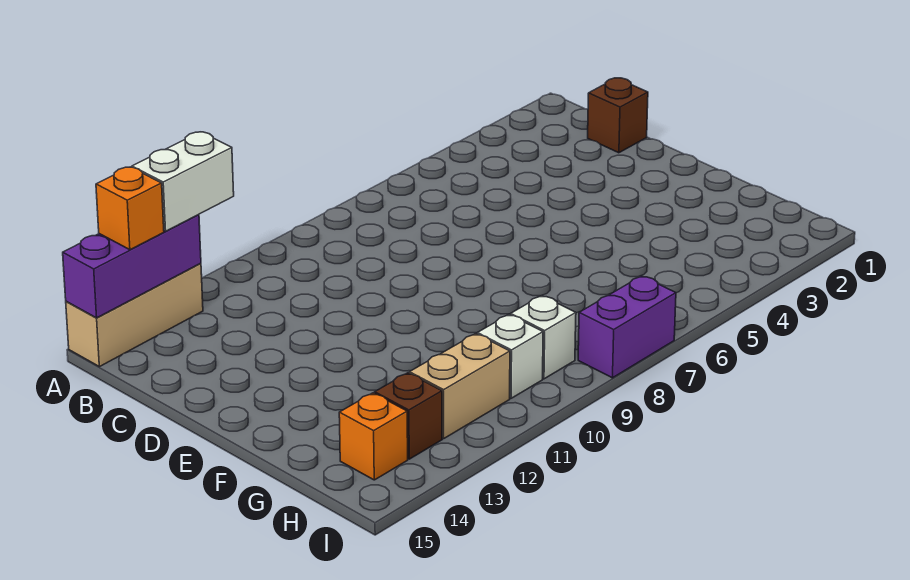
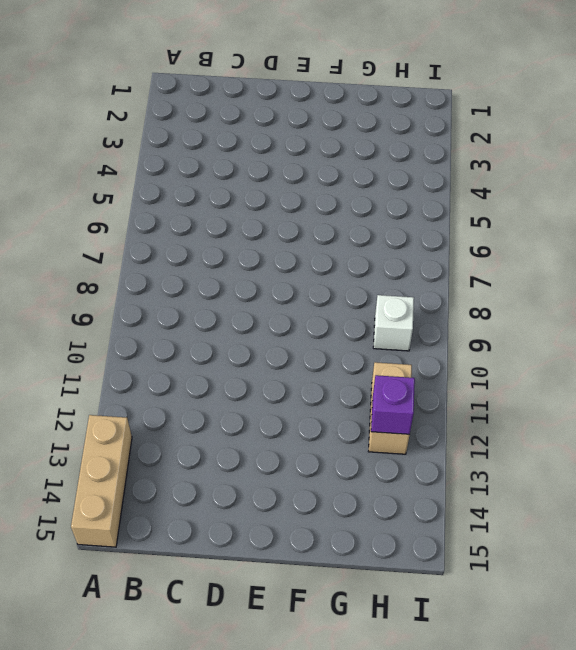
purple 1x1 brick [371,375,415,434] -> none
none -> brown 1x1 brick [588,78,648,153]
none -> white 1x1 brick [477,315,543,398]

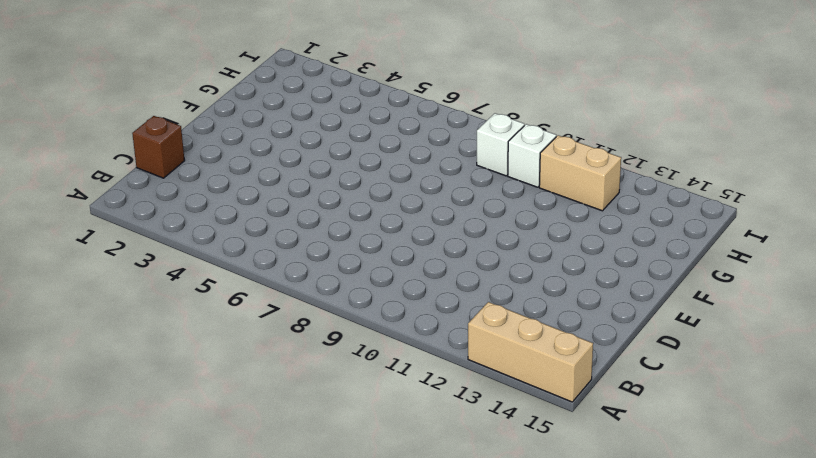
none -> brown 1x1 brick [375,373,442,459]
none -> orange 1x1 brick [339,393,408,480]

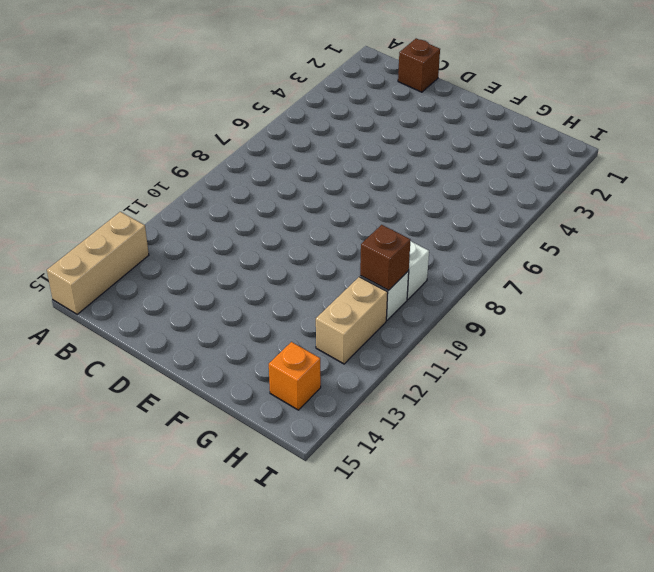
brown 1x1 brick [360,225,410,290] -> brown 1x1 brick moved to [375,373,442,459]
none -> purple 1x2 brick [578,276,676,378]
none -> purple 1x3 brick [63,215,201,318]

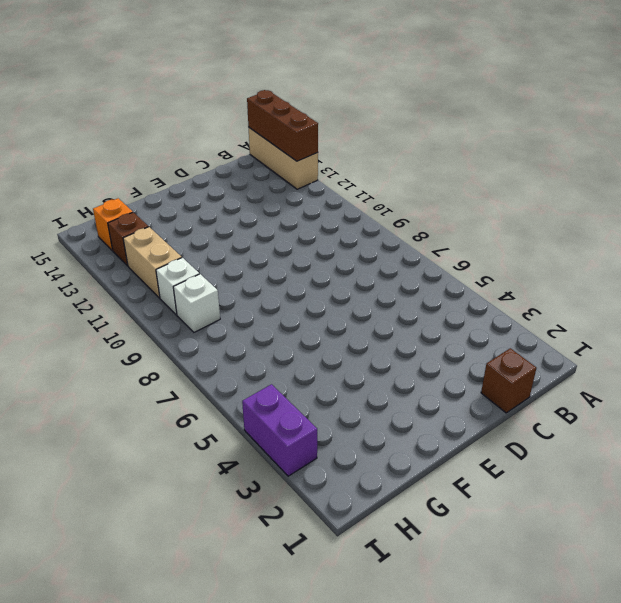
brown 1x3 brick [247,90,318,161] -> purple 1x3 brick [63,215,201,318]
purple 1x2 brick [242,384,317,476] -> purple 1x2 brick moved to [578,276,676,378]
none -> white 1x2 brick [132,132,234,231]
none -> orange 1x1 brick [96,167,164,250]

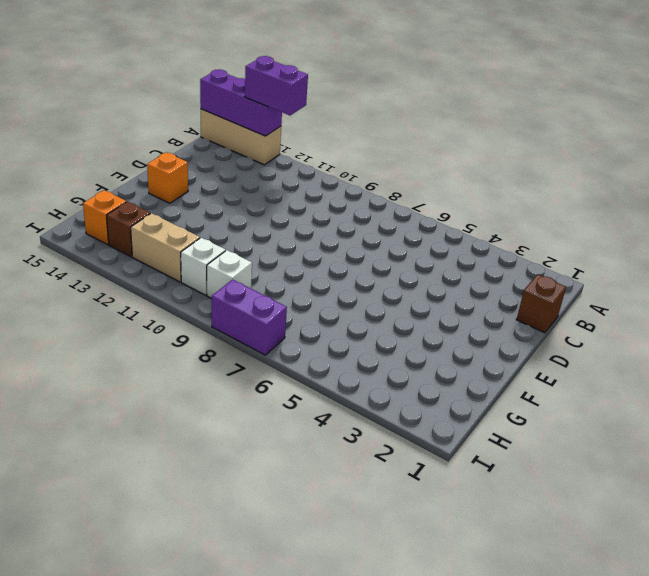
purple 1x2 brick [245,56,308,115] -> white 1x2 brick [132,132,234,231]
orange 1x1 brick [147,152,188,203] -> orange 1x1 brick moved to [96,167,164,250]

